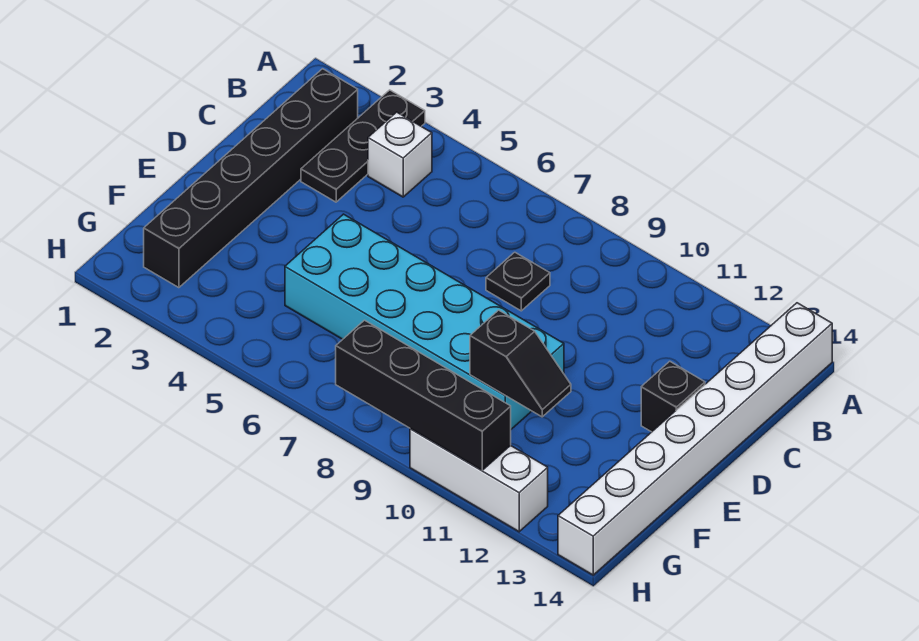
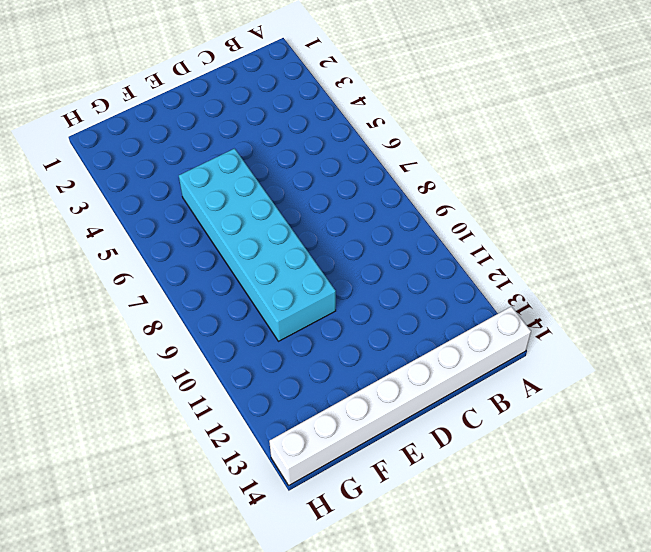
none -> black 1x3 plate [301,90,425,202]
none -> black 1x6 brick [144,69,358,288]

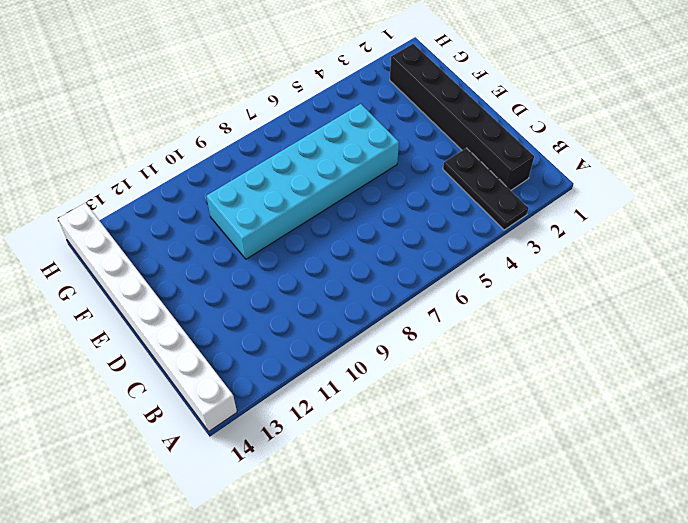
none -> white 1x1 brick [368,112,432,197]
none -> black 1x1 plate [486,252,550,311]

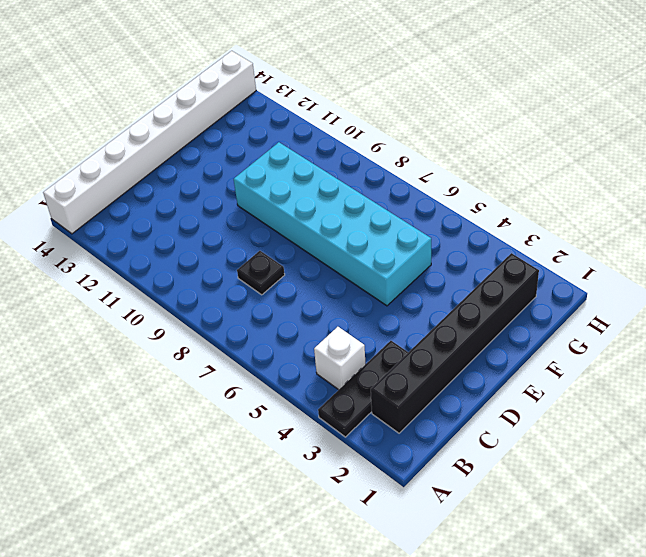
none -> black 1x1 brick [641,361,705,432]
none -> white 1x3 brick [410,429,548,532]

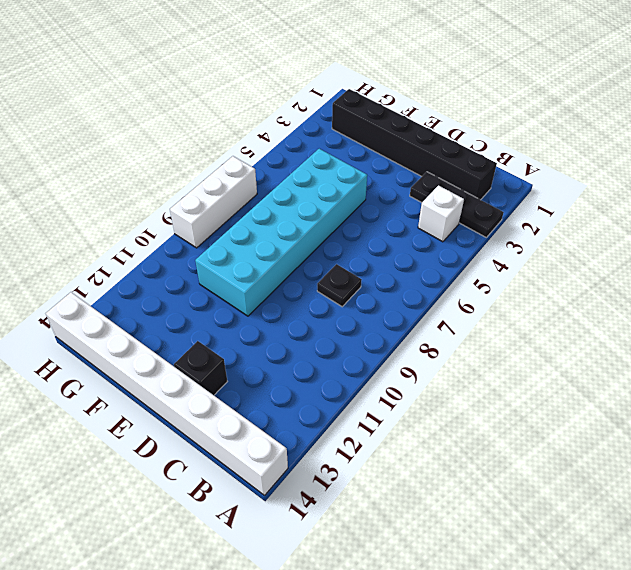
white 1x3 brick [170,156,257,248] -> white 1x3 brick moved to [410,429,548,532]
none -> black 1x2 slope [470,310,571,417]
none -> black 1x4 brick [336,320,511,470]

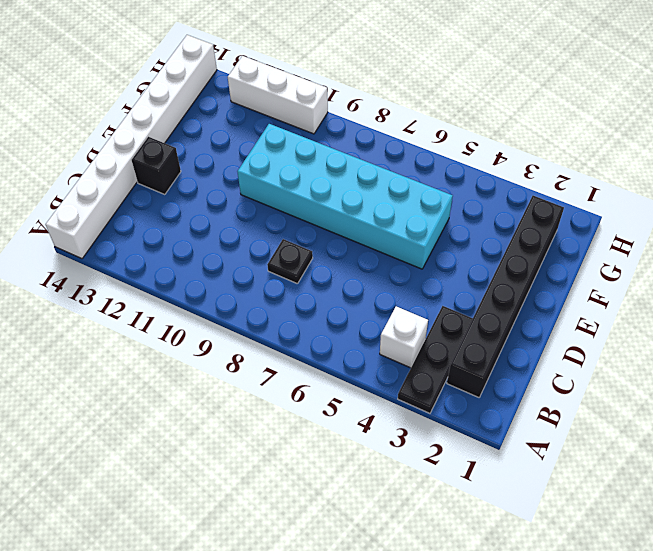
none -> black 1x2 slope [470,310,571,417]
none -> black 1x4 brick [336,320,511,470]

